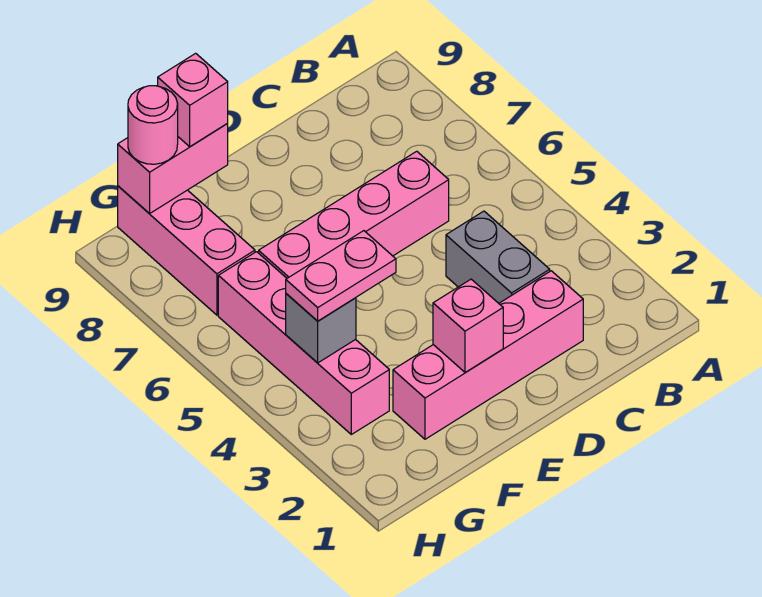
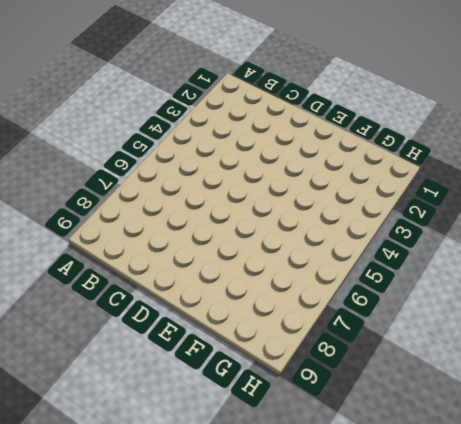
none -> pink 1x4 brick [393,271,583,439]
none -> grey 1x2 brick [446,211,550,303]

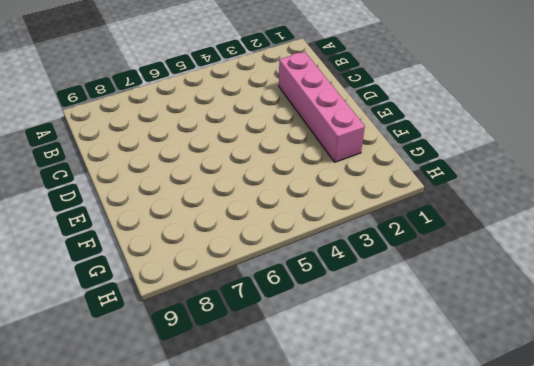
none -> grey 1x2 brick [446,211,550,303]
none -> pink 1x4 brick [259,151,449,278]

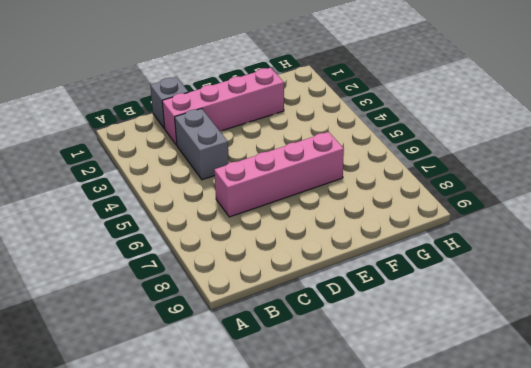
grey 1x1 brick [150,77,188,129] -> grey 1x1 brick moved to [286,294,356,363]
none -> pink 1x4 brick [218,252,389,434]
none -> pink 1x3 brick [118,186,255,315]

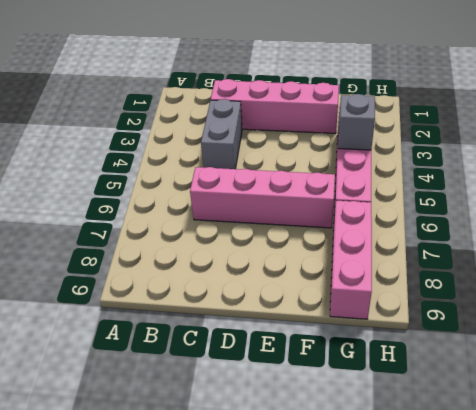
none -> pink 1x1 brick [433,279,503,372]
none -> pink 1x2 brick [118,123,228,214]

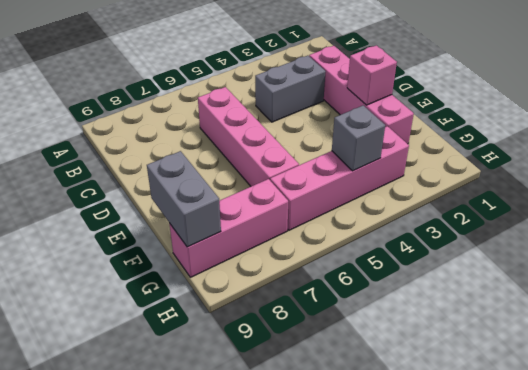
grey 1x2 brick [147,151,221,247] -> pink 1x2 brick [118,123,228,214]
none -> pink 1x2 plate [286,231,396,321]
none -> pink 1x1 brick [158,53,228,147]

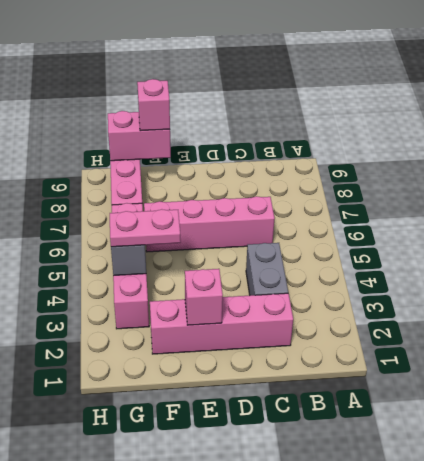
none -> pink 1x1 round brick [128,86,178,164]

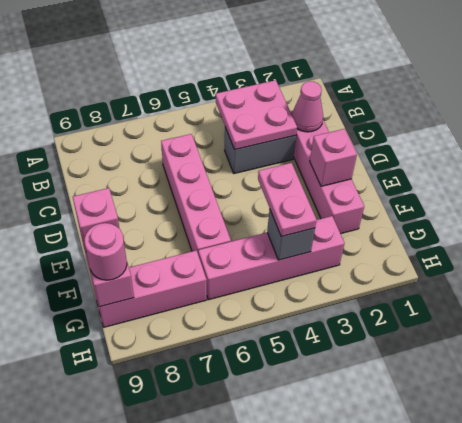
pink 2x2 plate [216,80,297,150] -> none
pink 1x1 cone [292,81,323,132] -> none

